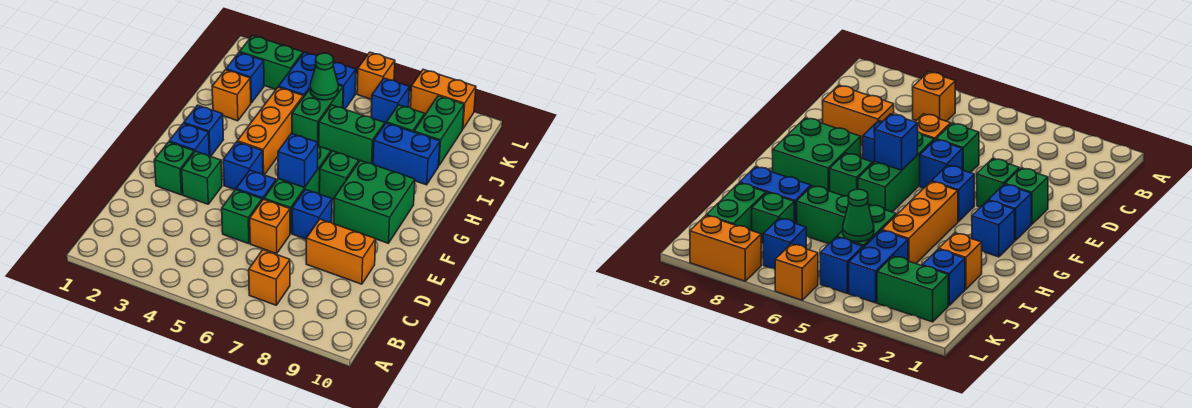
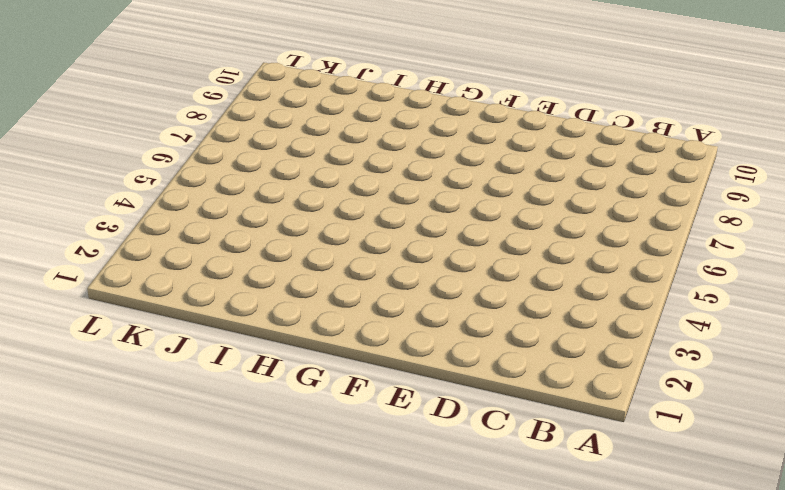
none -> orange 1x1 brick [249,250,290,305]
none -> green 1x1 brick [222,190,262,244]
none -> orange 1x1 brick [250,199,290,254]
none -> orange 1x2 brick [306,219,376,284]

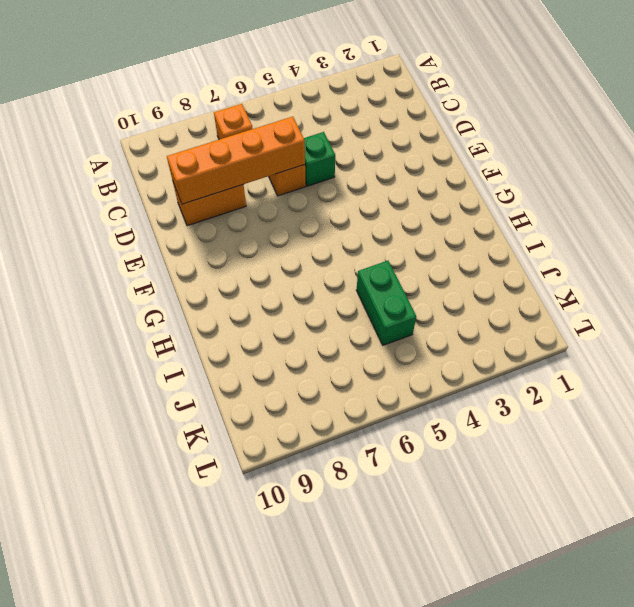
orange 1x4 brick [167,117,305,204] -> none
none -> green 1x1 brick [154,142,194,195]
none -> green 1x1 brick [181,151,222,204]
none -> blue 1x1 brick [236,170,276,200]
none -> green 1x3 brick [264,146,331,234]

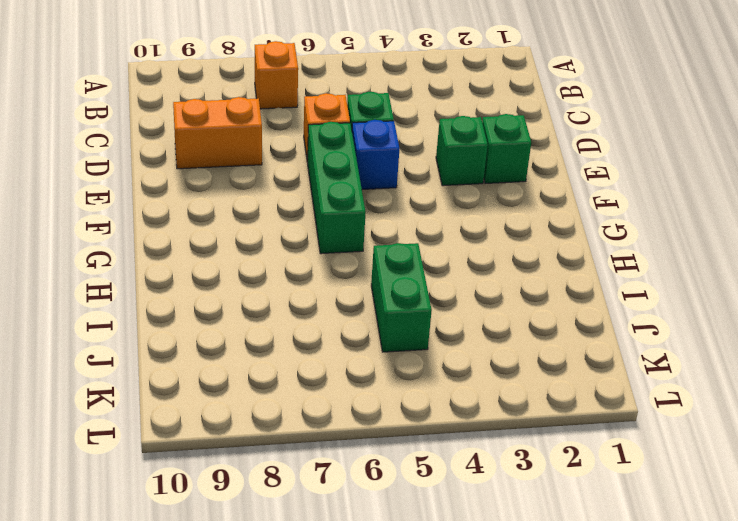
none -> blue 1x1 brick [292,189,332,239]
none -> blue 1x1 brick [169,123,209,156]
none -> blue 1x1 brick [223,142,263,190]
none -> green 2x2 brick [334,160,415,243]

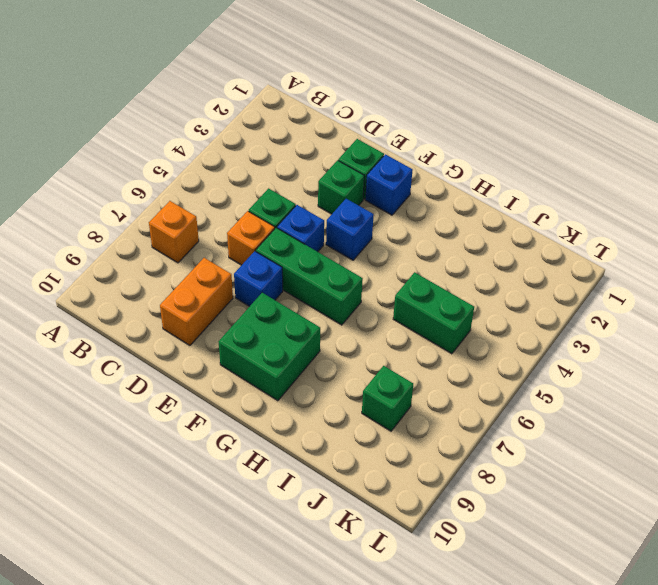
none -> blue 1x1 brick [184,105,224,156]
none -> orange 1x3 brick [237,87,303,175]
none -> green 1x1 brick [319,151,359,200]
none -> orange 1x1 brick [212,70,251,121]

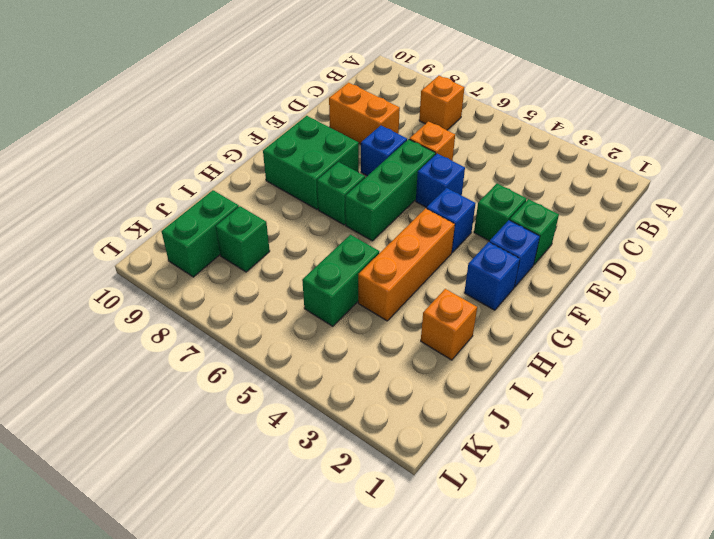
none -> green 1x1 brick [222,190,262,244]
none -> green 1x2 brick [319,105,385,164]
none -> blue 1x2 brick [373,123,440,185]
none -> blue 1x1 brick [226,52,264,103]

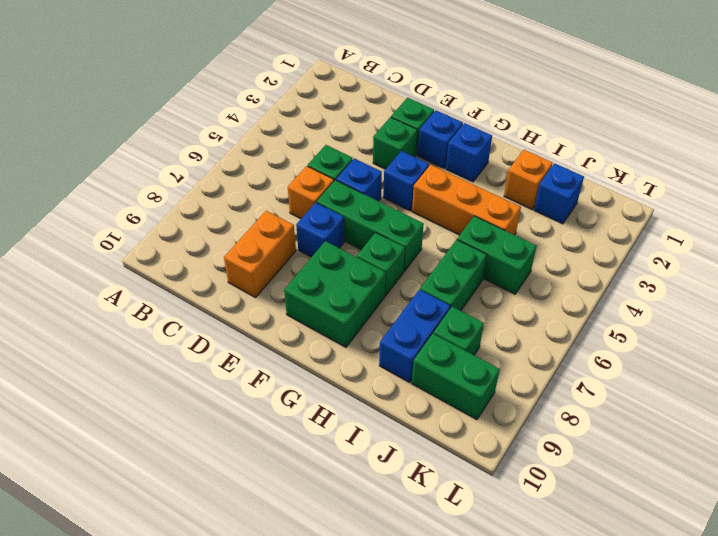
none -> orange 1x1 brick [249,250,290,305]
none -> blue 1x2 brick [279,52,316,97]
none -> green 1x2 brick [240,36,303,89]
none -> blue 1x1 brick [333,62,356,109]

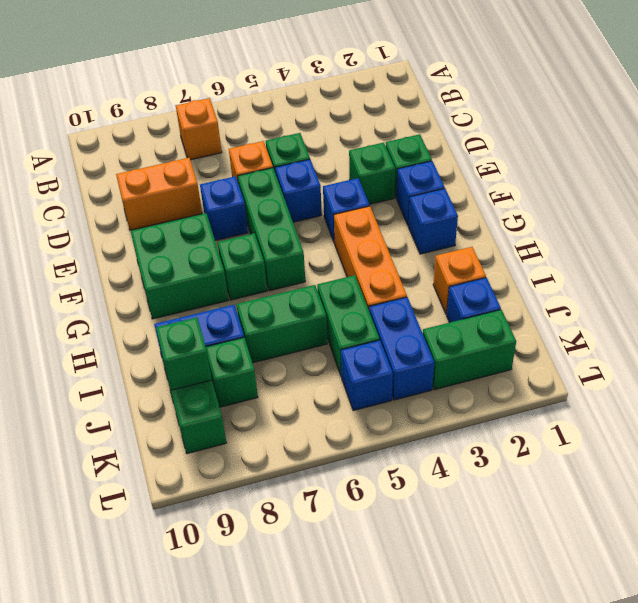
green 1x1 brick [156,317,212,390] -> none
none -> blue 1x1 brick [371,78,409,124]
none -> orange 1x1 brick [357,52,395,99]
none -> orange 1x2 brick [410,69,476,129]
none -> blue 1x1 brick [278,133,318,187]

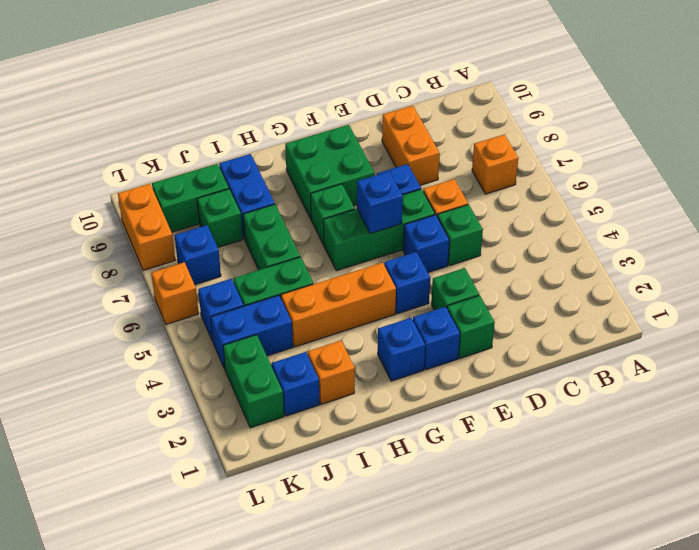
none -> green 1x1 cone [310,53,338,100]

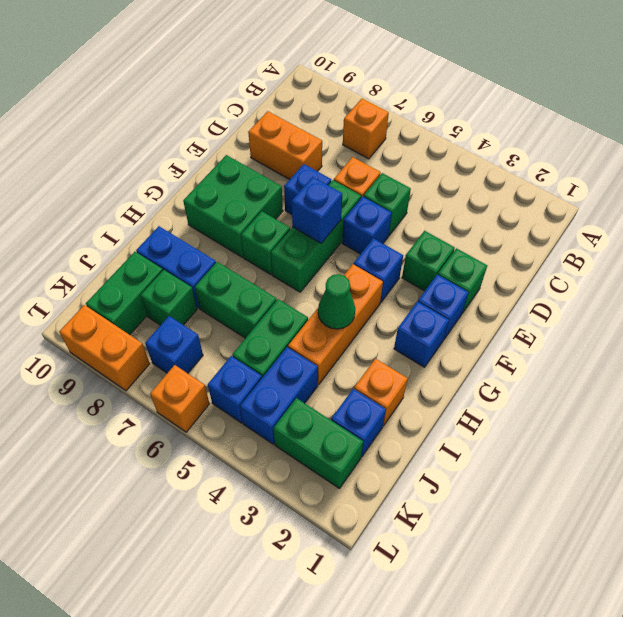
green 1x1 cone [318,274,355,329] -> green 1x1 cone moved to [310,53,338,100]

